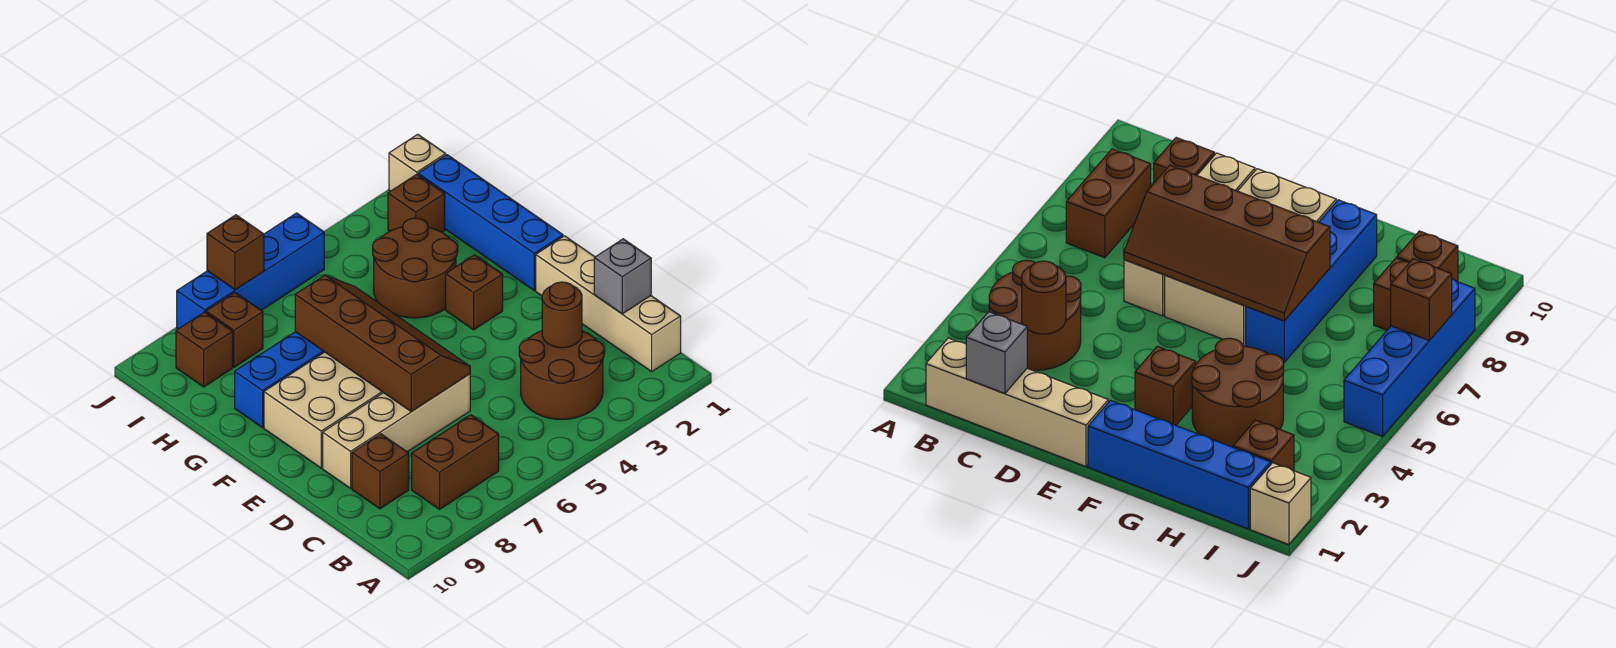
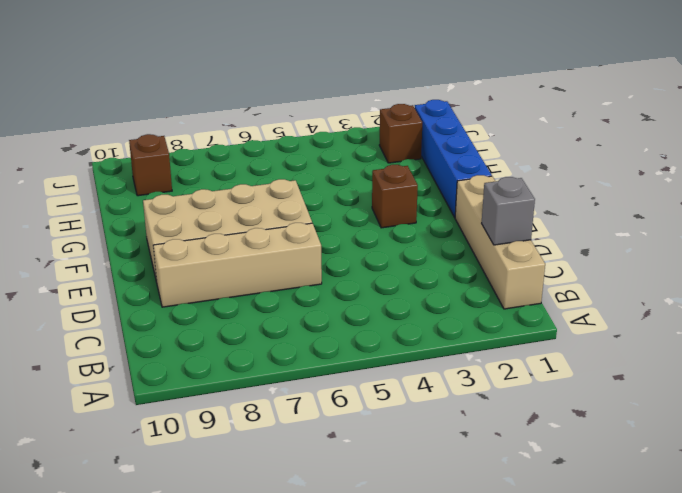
none -> brown 2x2 round brick [519,331,604,419]
none -> brown 1x2 brick [412,415,499,509]
none -> brown 1x1 brick [352,434,409,509]

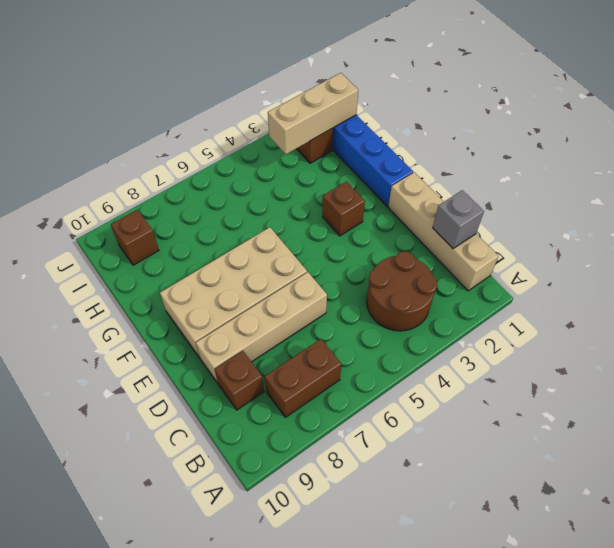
tan 1x3 brick [268,73,358,154] -> none
none -> brown 2x2 round brick [373,218,457,318]
none -> blue 1x4 brick [235,332,324,428]
none -> brown 1x1 brick [206,293,263,367]

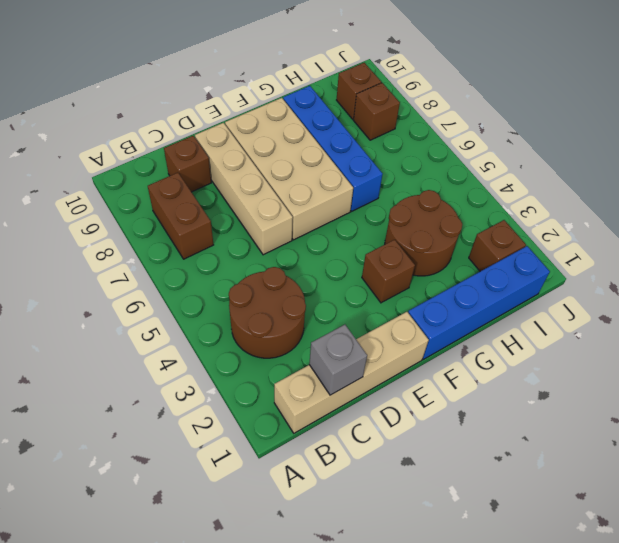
none -> tan 1x1 brick [389,134,446,191]
none -> blue 1x4 brick [177,213,324,329]
none -> brown 1x1 round brick [542,282,582,348]

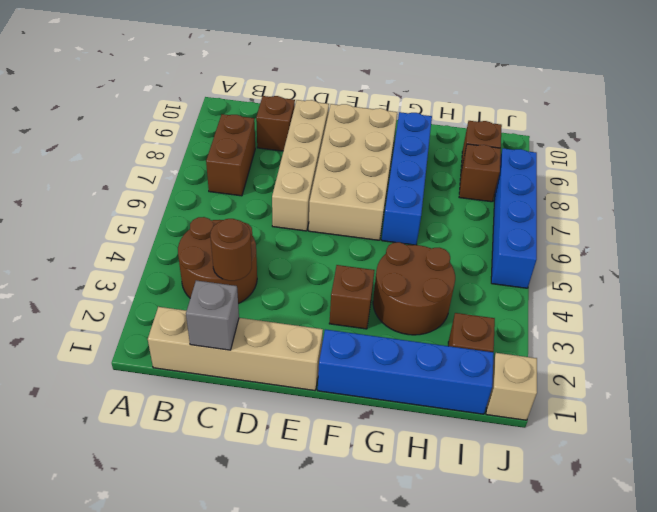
none -> brown 2x4 slope [295,275,470,412]
none -> brown 1x1 brick [207,215,264,290]

